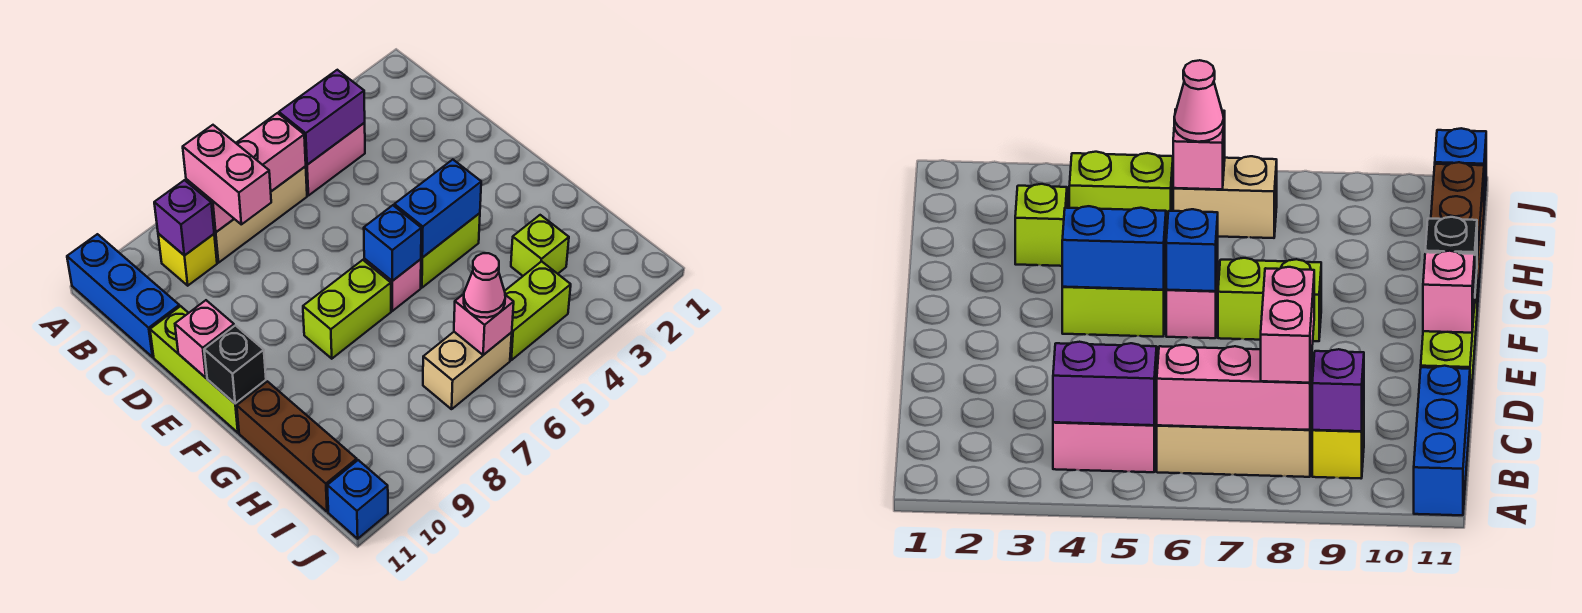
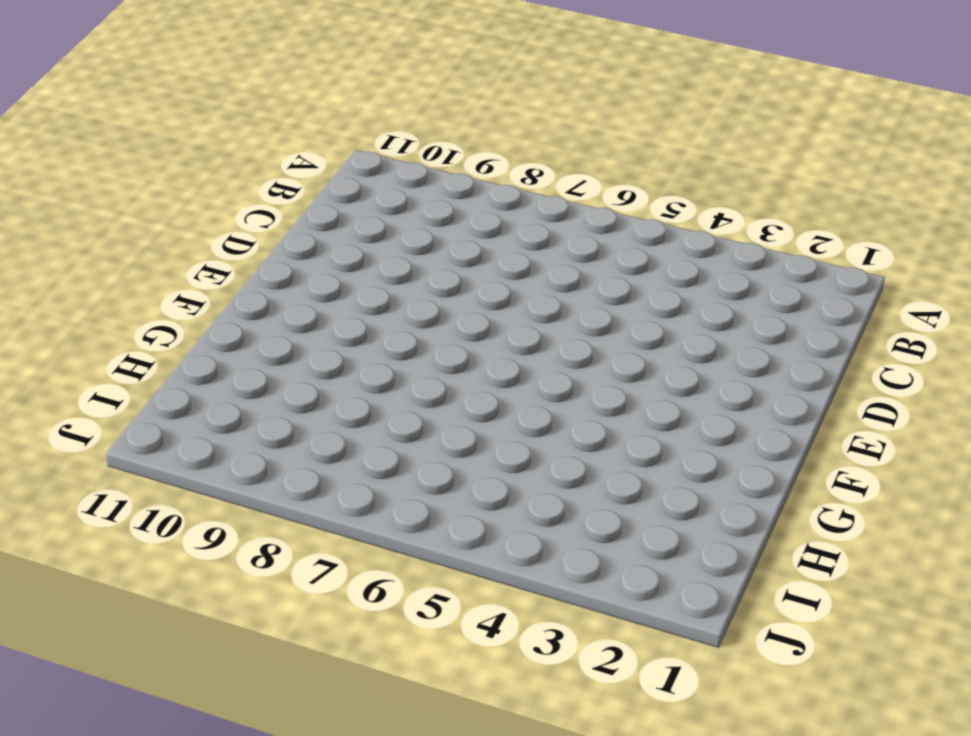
none -> blue 1x3 brick [67,234,179,357]
none -> pink 1x2 brick [306,123,365,196]
none -> tan 1x3 brick [214,166,307,263]

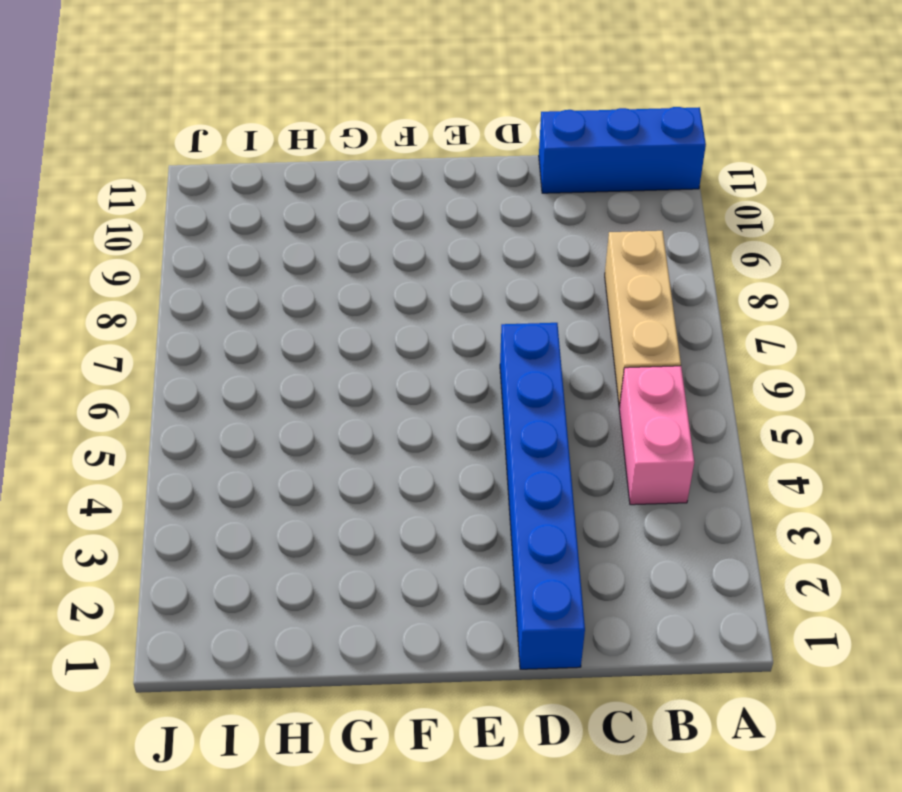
blue 1x6 brick [500,323,585,669] -> none
none -> yellow 1x1 brick [158,234,217,286]
none -> lime 1x3 brick [150,306,266,433]
none -> lime 1x2 brick [421,213,480,288]

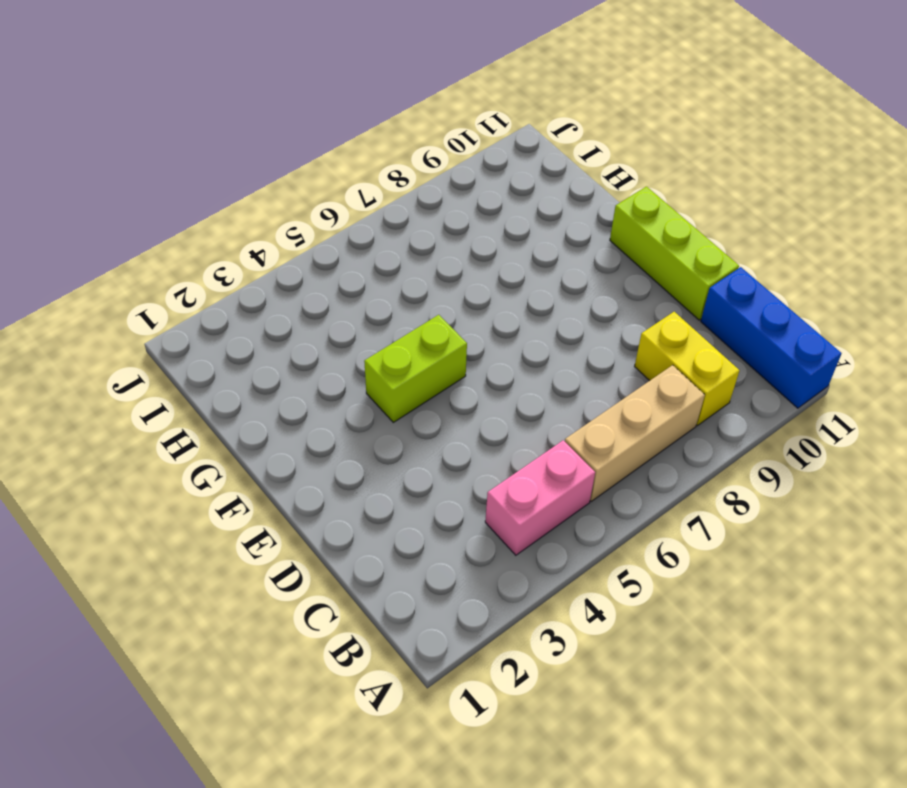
yellow 1x2 brick [635,312,739,426] -> yellow 1x1 brick [158,234,217,286]
none -> pink 1x1 brick [364,259,421,311]
none -> lime 1x2 brick [303,260,391,359]
none -> brown 1x3 brick [237,381,357,512]

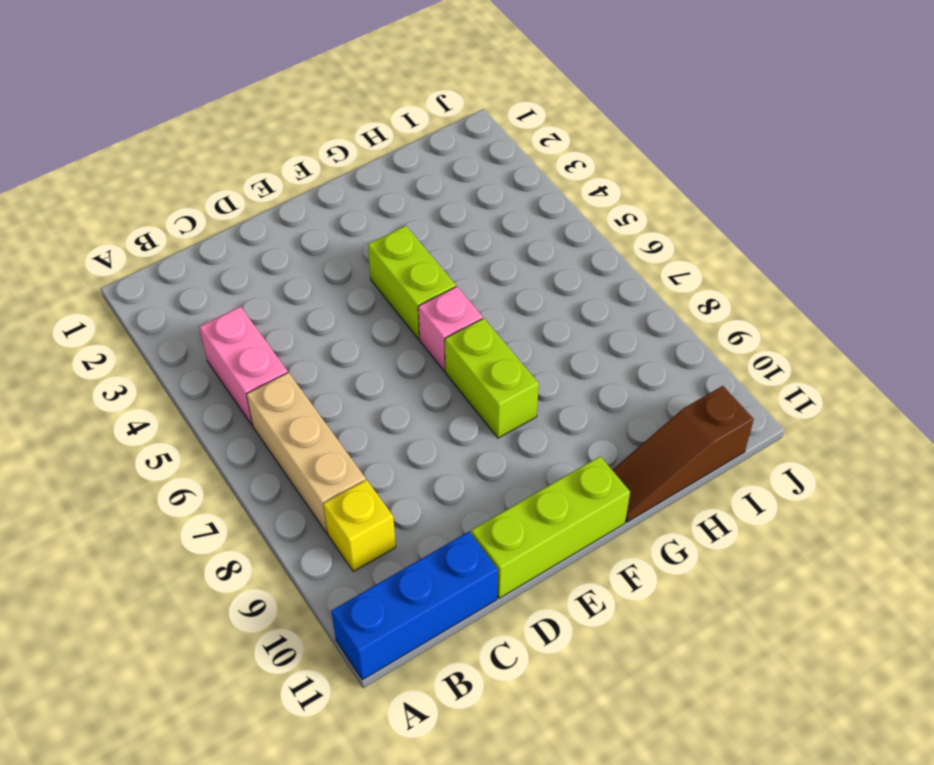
brown 1x3 slope [612,386,754,522] -> brown 1x3 brick [237,381,357,512]
none -> lime 1x1 brick [511,215,569,276]
none -> lime 1x2 brick [505,261,571,360]
none -> tan 1x2 brick [423,332,512,409]

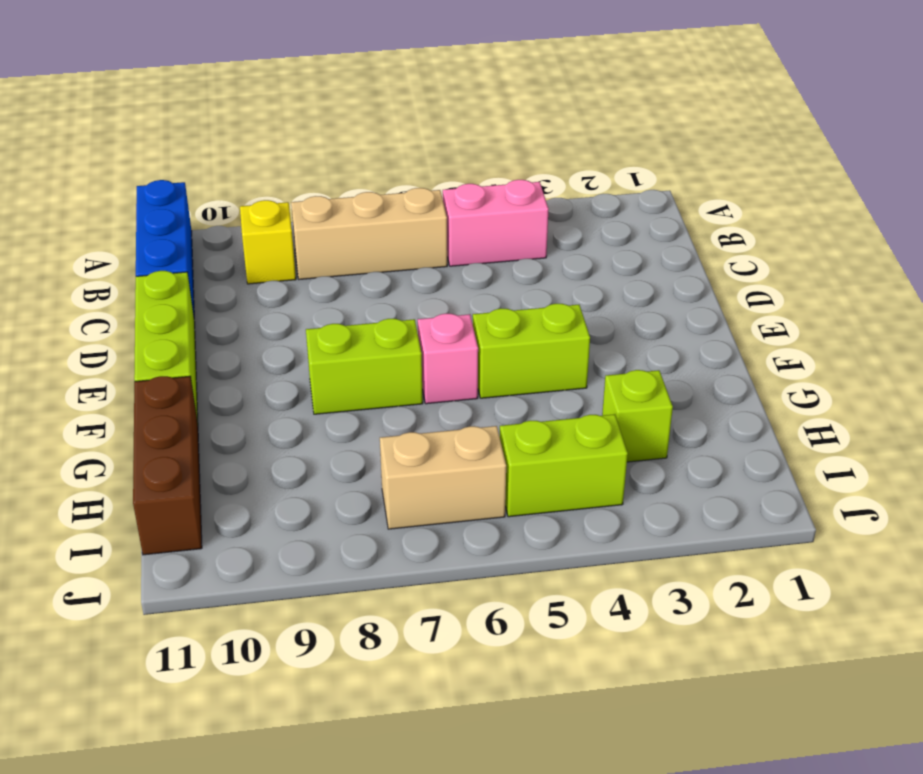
none -> blue 1x1 brick [327,460,388,539]
none -> purple 1x2 brick [279,70,365,165]
none -> pink 1x3 brick [186,113,306,232]

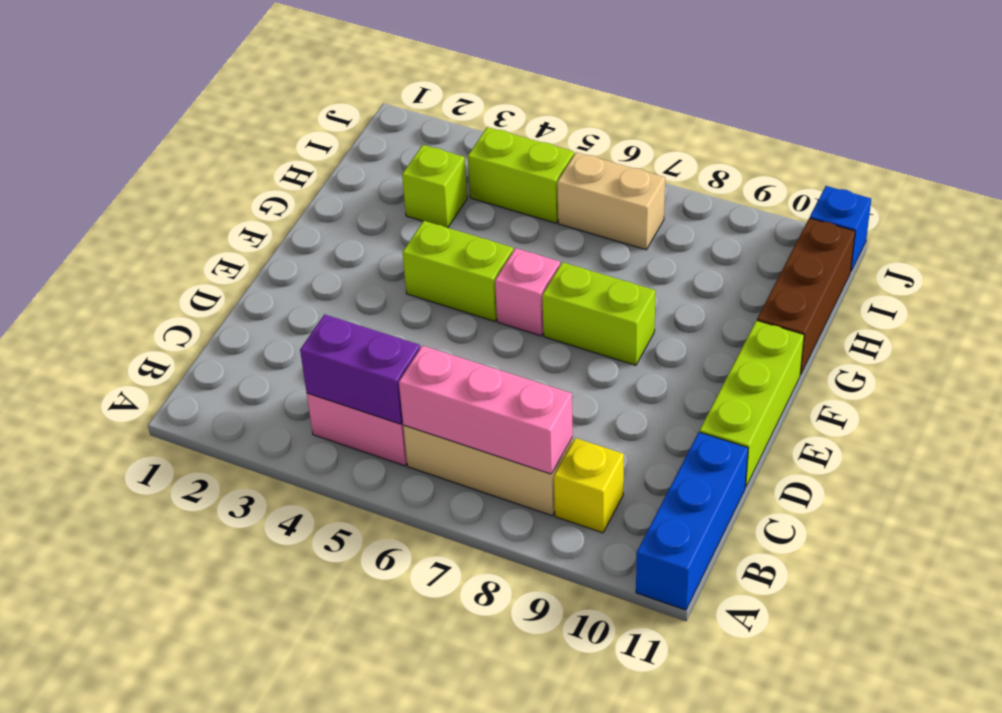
none -> purple 1x1 brick [154,180,214,256]
none -> pink 1x1 brick [175,300,234,378]
none -> blue 1x2 brick [394,160,481,258]

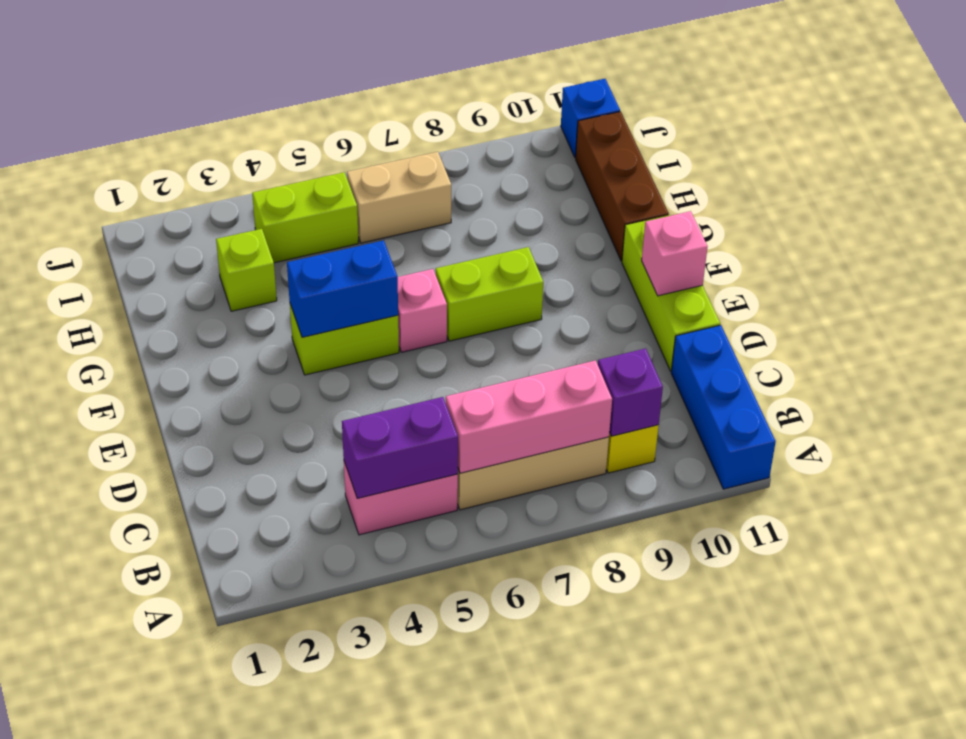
none -> blue 1x1 brick [364,205,421,281]
none -> black 1x1 brick [204,325,266,404]
none -> pink 1x1 brick [454,294,514,355]

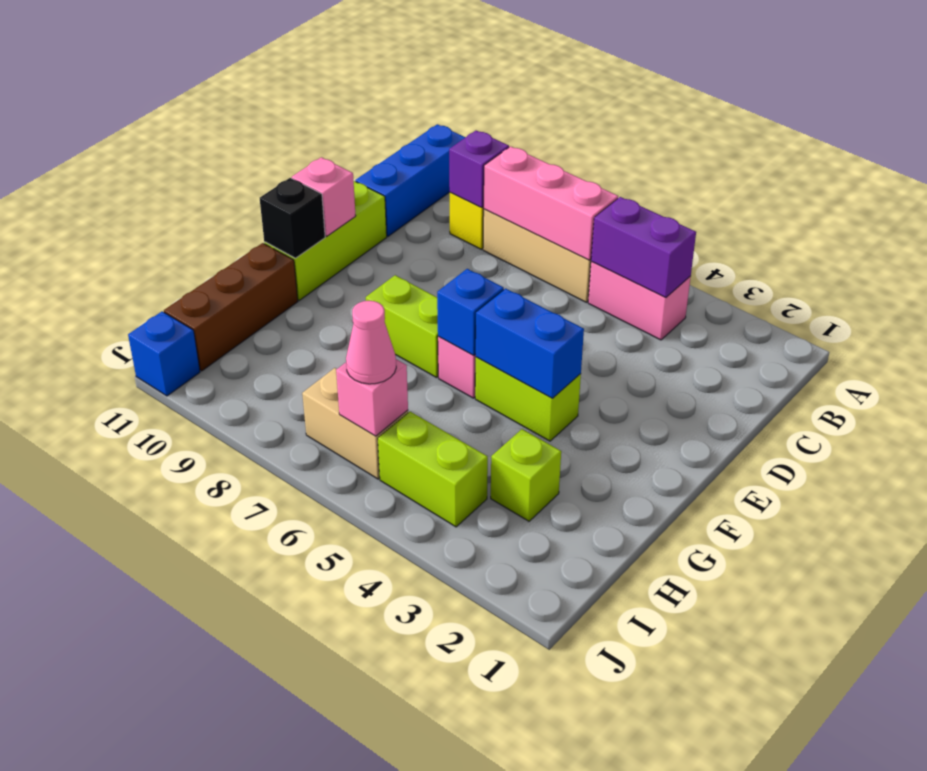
none -> pink 1x2 brick [183,125,271,224]

